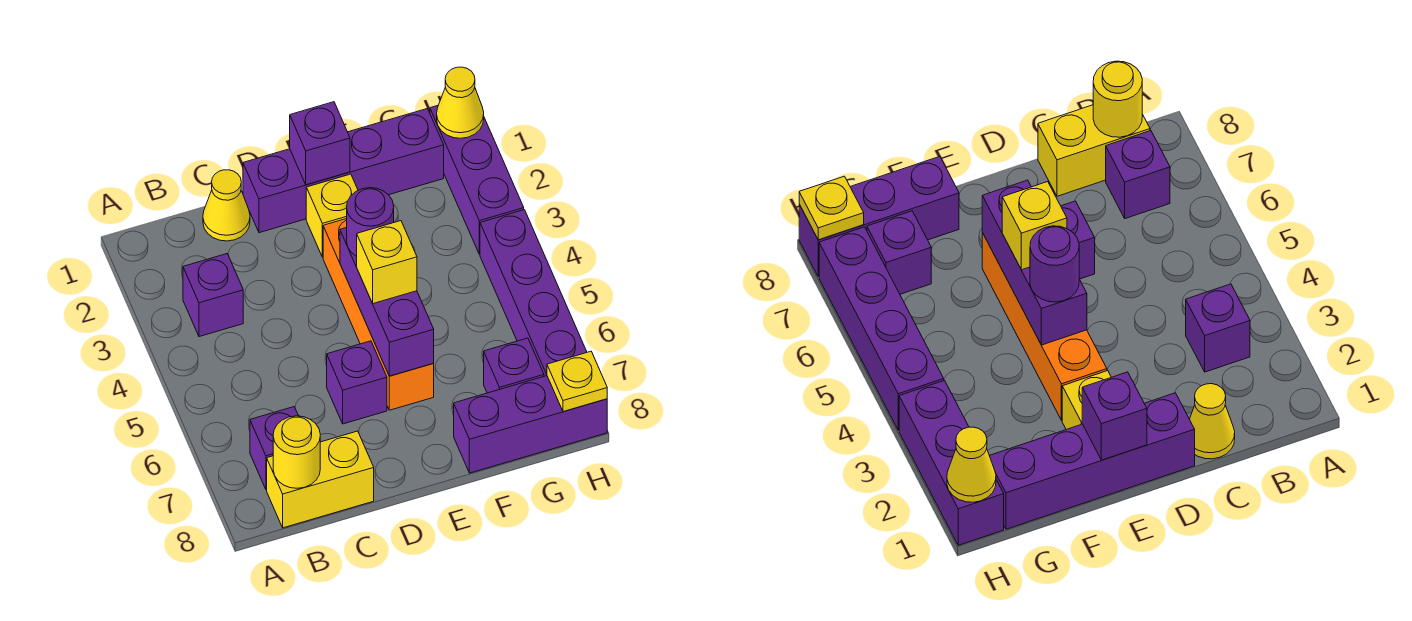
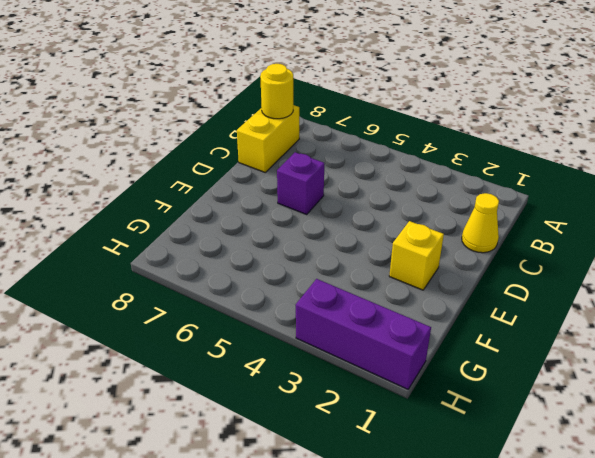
none -> purple 1x1 brick [183,254,243,337]
none -> purple 1x1 brick [250,407,298,490]
none -> purple 1x4 brick [243,109,444,233]

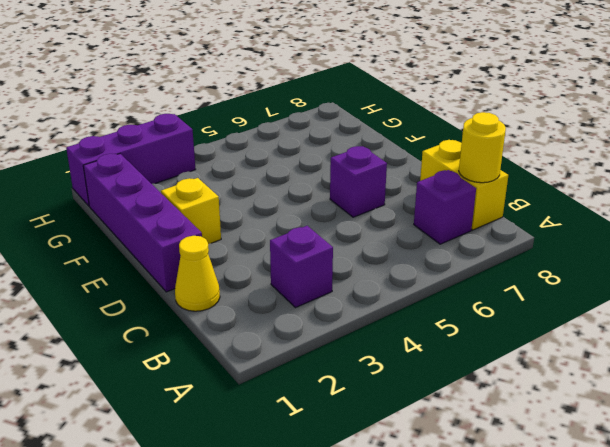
none -> orange 1x4 brick [323,219,434,410]
none -> purple 1x3 brick [454,376,607,473]
none -> purple 1x1 brick [484,338,544,393]

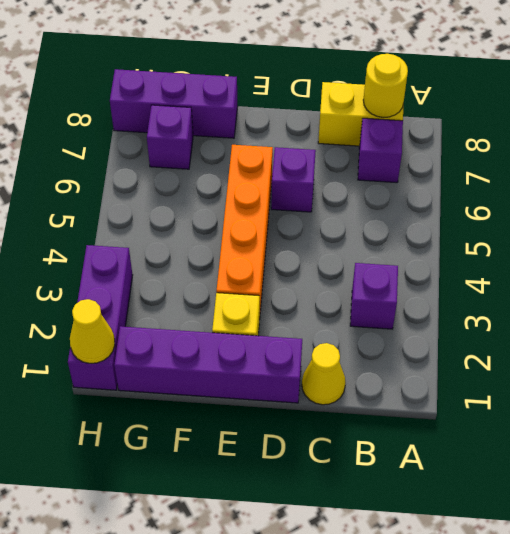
none -> purple 1x4 brick [480,210,587,376]
none -> purple 1x1 brick [290,102,350,185]
none -> purple 1x3 brick [340,228,434,376]

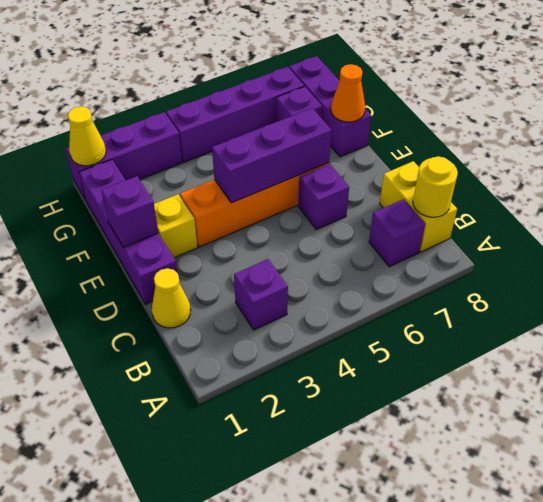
orange 1x1 cone [331,64,365,122] -> none
none -> yellow 1x1 plate [547,351,607,412]
none -> purple 1x1 round brick [347,188,394,257]
none -> yellow 1x1 brick [357,221,417,304]

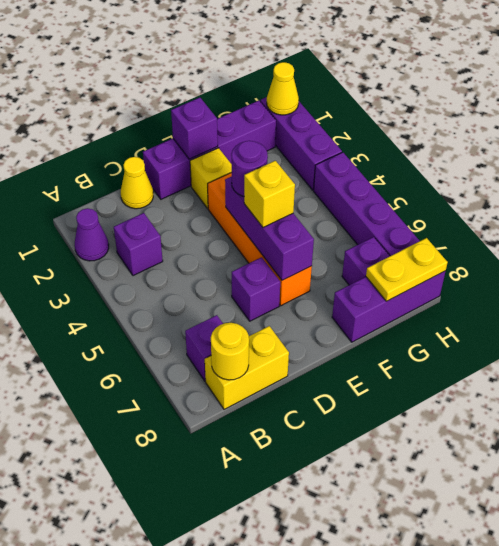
purple 1x1 cone [75,208,109,261] -> none
yellow 1x2 plate [366,238,448,301] -> yellow 1x1 plate [547,351,607,412]

